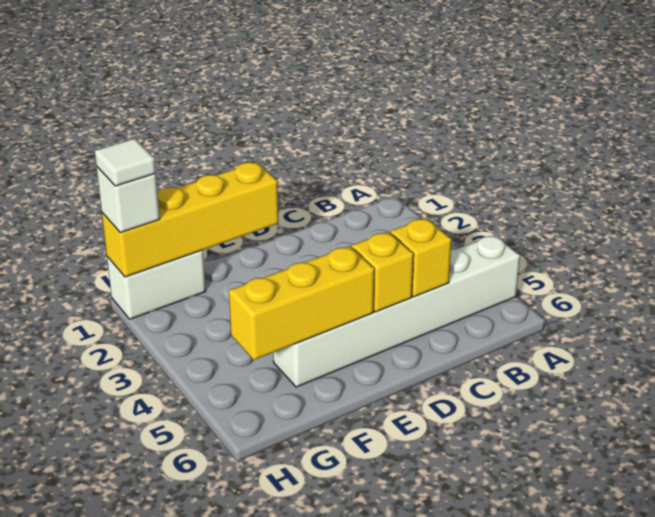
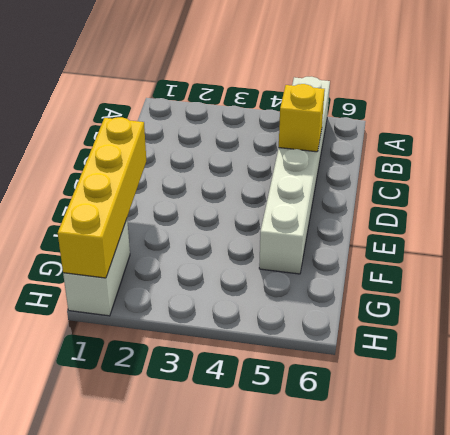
none -> yellow 1x1 brick [352,232,414,312]
none -> yellow 1x3 brick [229,246,374,360]

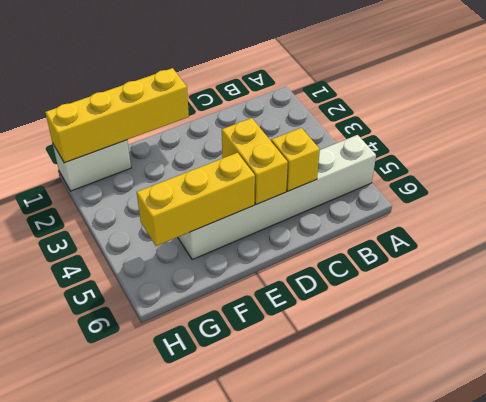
yellow 1x2 brick [222,118,288,205] -> yellow 1x1 brick [352,232,414,312]
none -> white 1x1 brick [97,167,160,233]
none -> white 1x1 tile [95,139,156,186]

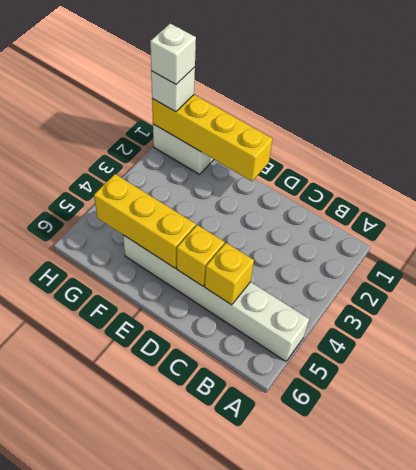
white 1x1 brick [150,24,196,84] -> white 1x1 tile [95,139,156,186]

